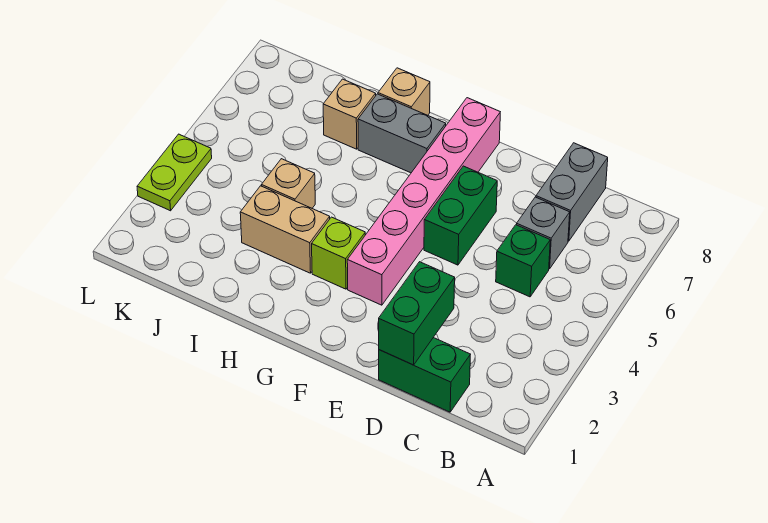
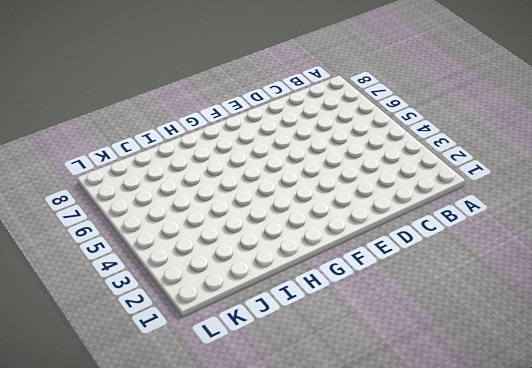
none -> green 1x2 brick [379,338,470,412]
none -> green 1x1 brick [496,225,550,297]
none -> grey 1x1 brick [517,197,570,269]

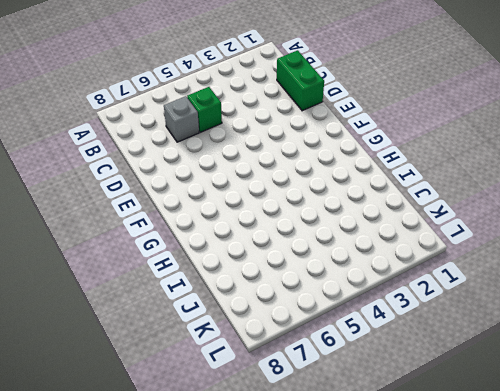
none -> grey 1x2 brick [536,143,608,241]
none -> green 1x2 brick [424,166,497,265]
none -> pink 1x6 brick [347,98,500,305]

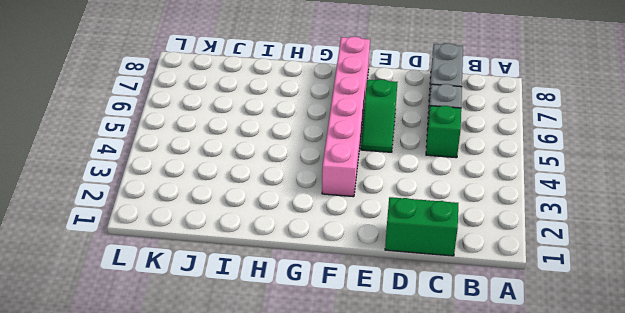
green 1x2 slope [361,79,398,152] -> green 1x2 brick [424,166,497,265]
none -> lime 1x1 brick [312,217,365,289]
none -> grey 1x2 brick [358,94,446,173]
none -> tan 1x2 brick [240,186,330,273]

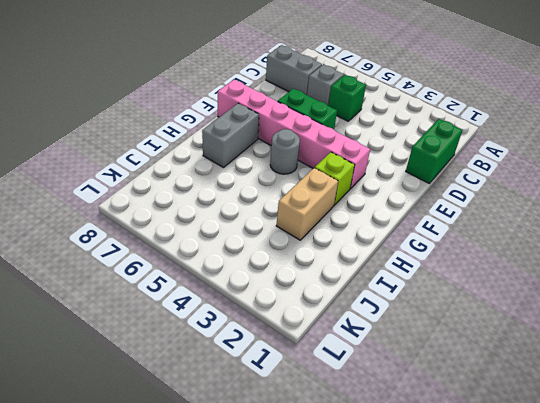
grey 1x1 round brick [270,129,300,174] -> none
none -> tan 1x1 brick [378,68,430,115]
none -> tan 1x1 brick [262,159,315,208]
none -> tan 1x1 brick [323,79,376,149]

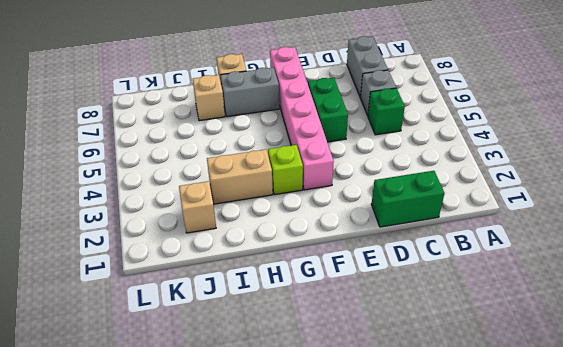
tan 1x1 brick [179,181,216,233] -> tan 1x1 brick moved to [262,159,315,208]
none -> lime 1x2 plate [137,134,212,211]
none -> green 1x2 brick [379,262,455,365]

